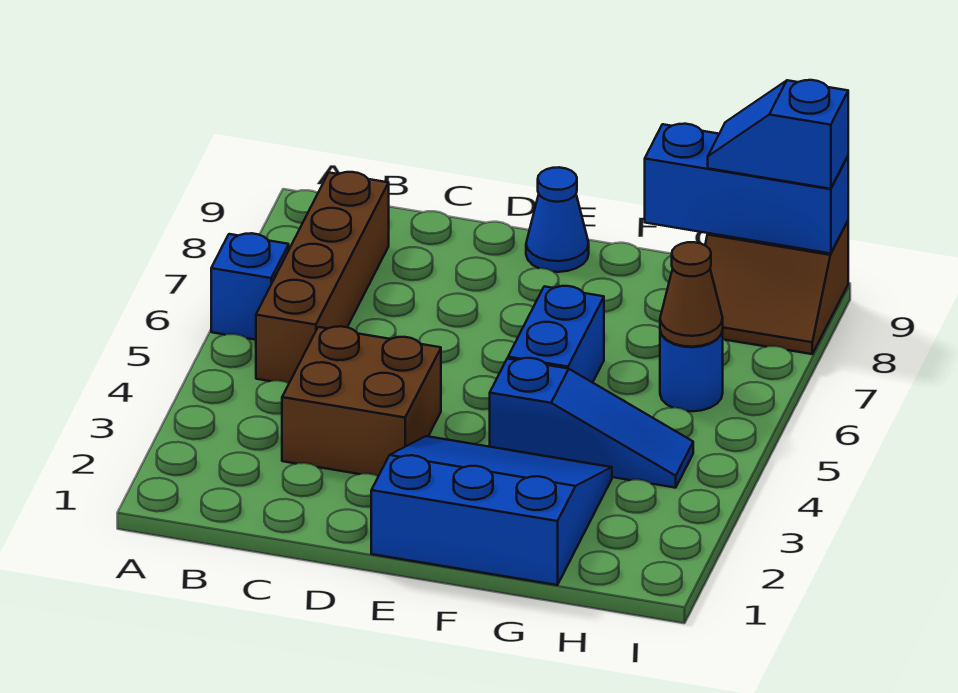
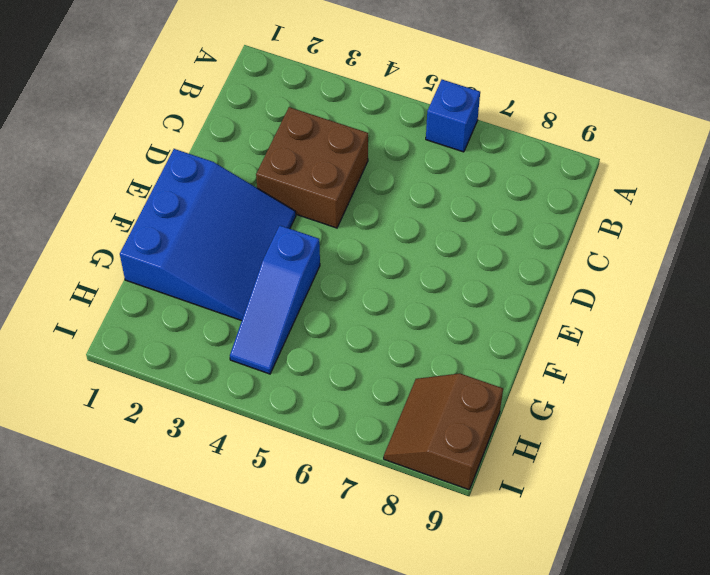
none -> brown 1x4 brick [256,172,389,383]
none -> blue 1x1 cone [526,167,589,272]
none -> blue 1x2 brick [508,286,604,383]

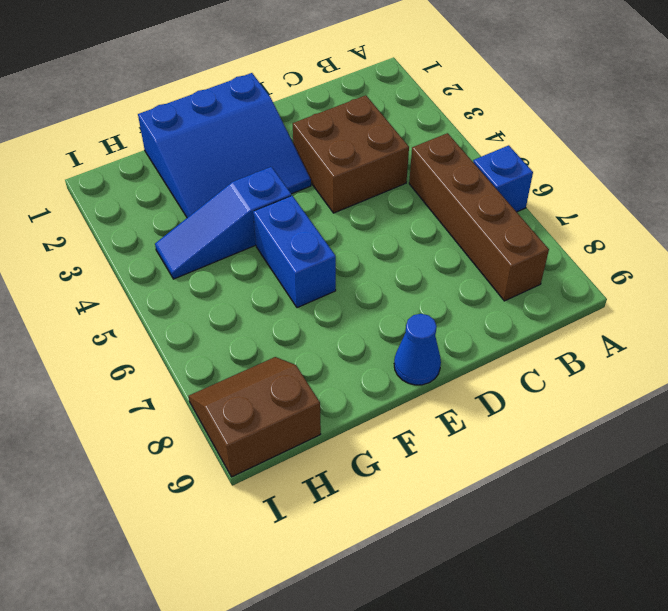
none -> blue 1x1 round brick [660,330,723,411]
none -> blue 1x3 brick [645,124,848,253]
none -> brown 1x1 cone [660,242,723,347]

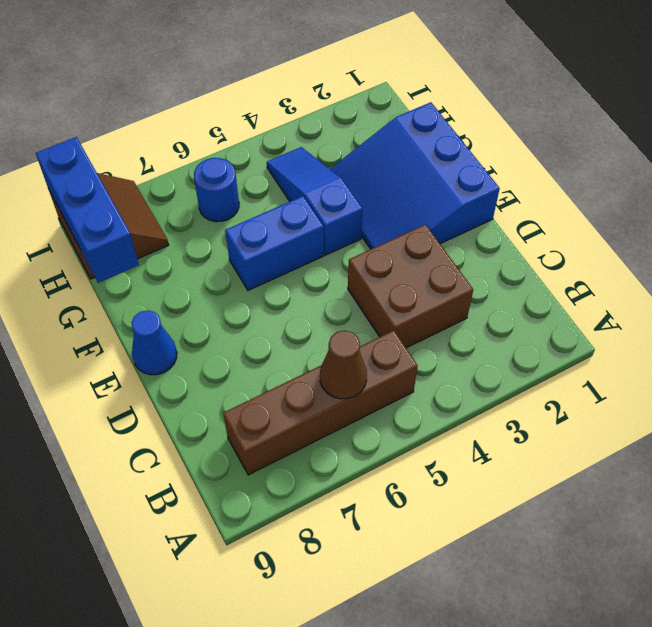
brown 1x1 cone [320,330,367,399] -> brown 1x1 cone moved to [660,242,723,347]
none -> blue 1x1 brick [211,233,289,340]
none -> blue 1x2 slope [708,80,848,189]

